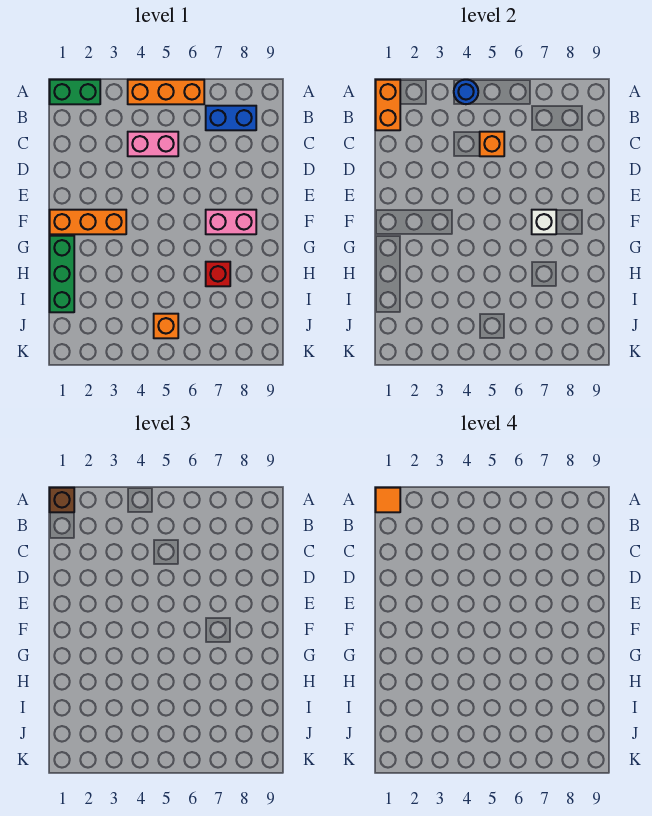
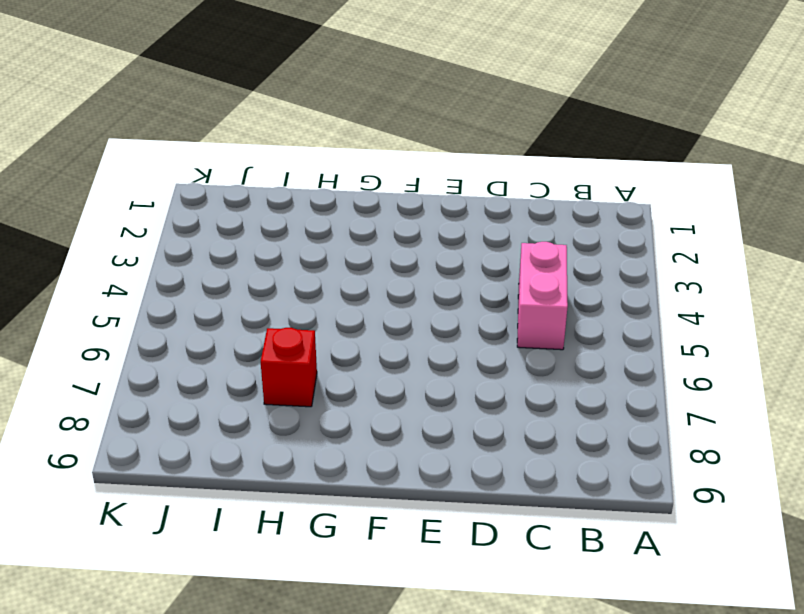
none -> green 1x2 brick [50,80,100,104]
none -> orange 1x3 brick [128,80,204,104]
none -> blue 1x2 brick [206,106,256,130]

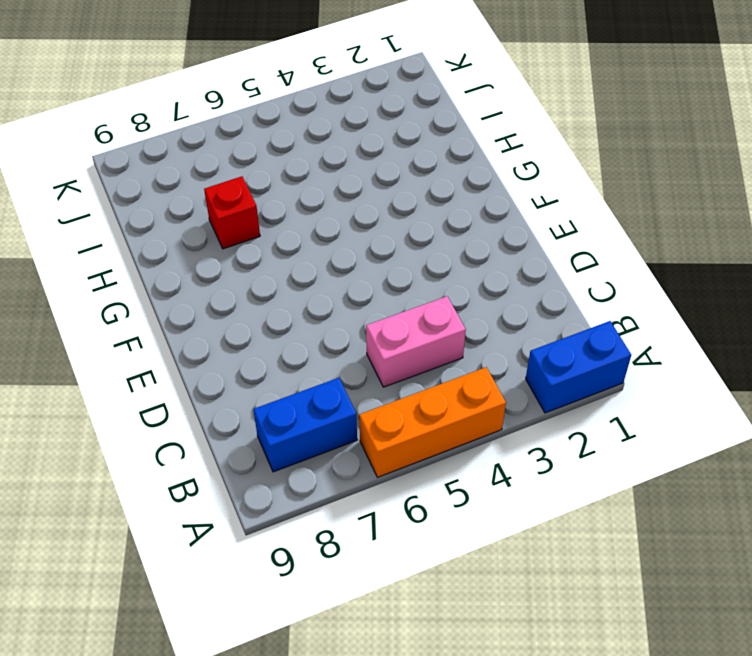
blue 1x2 brick [526,321,631,413] -> green 1x2 brick [50,80,100,104]
none -> orange 1x3 brick [50,210,126,234]
none -> pink 1x2 brick [206,210,256,234]
none -> green 1x3 brick [50,236,74,312]

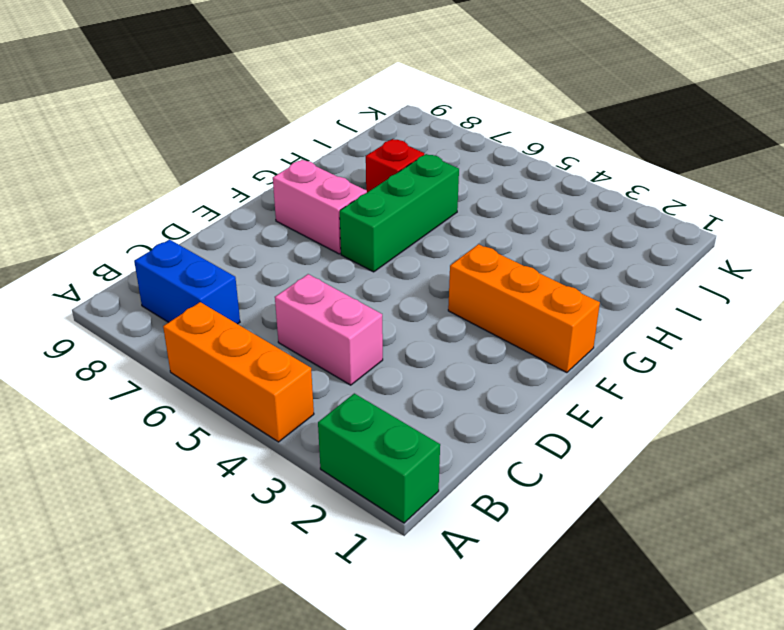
green 1x3 brick [340,154,459,272] -> green 1x3 brick moved to [50,236,74,312]
none -> orange 1x1 brick [154,314,178,338]
none -> orange 1x2 brick [376,80,400,130]
none -> blue 1x1 round brick [454,80,478,104]

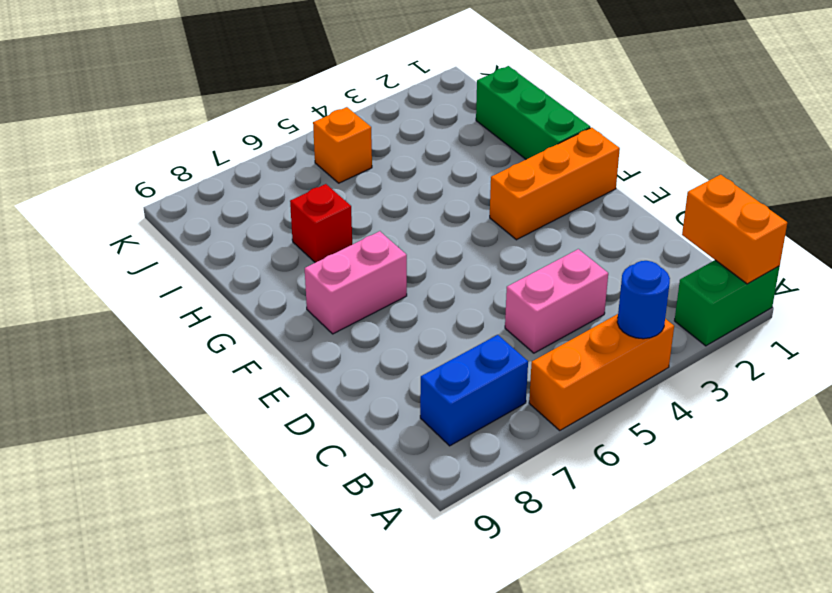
none -> orange 1x1 brick [480,132,504,156]
none -> white 1x1 brick [532,210,556,234]
none -> brown 1x1 brick [50,488,74,512]

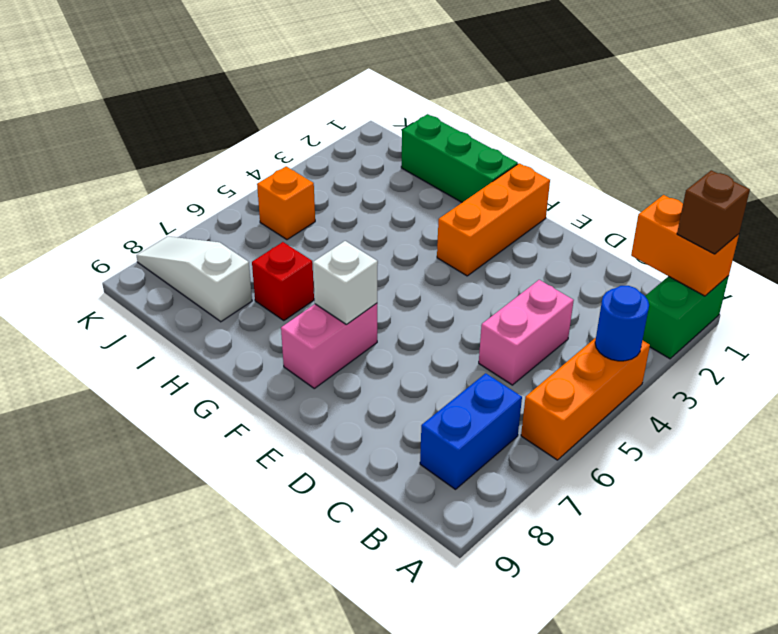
white 1x3 slope [136,236,252,322] -> none
none -> orange 1x1 brick [480,132,504,156]
none -> orange 1x1 tile [376,488,400,512]

